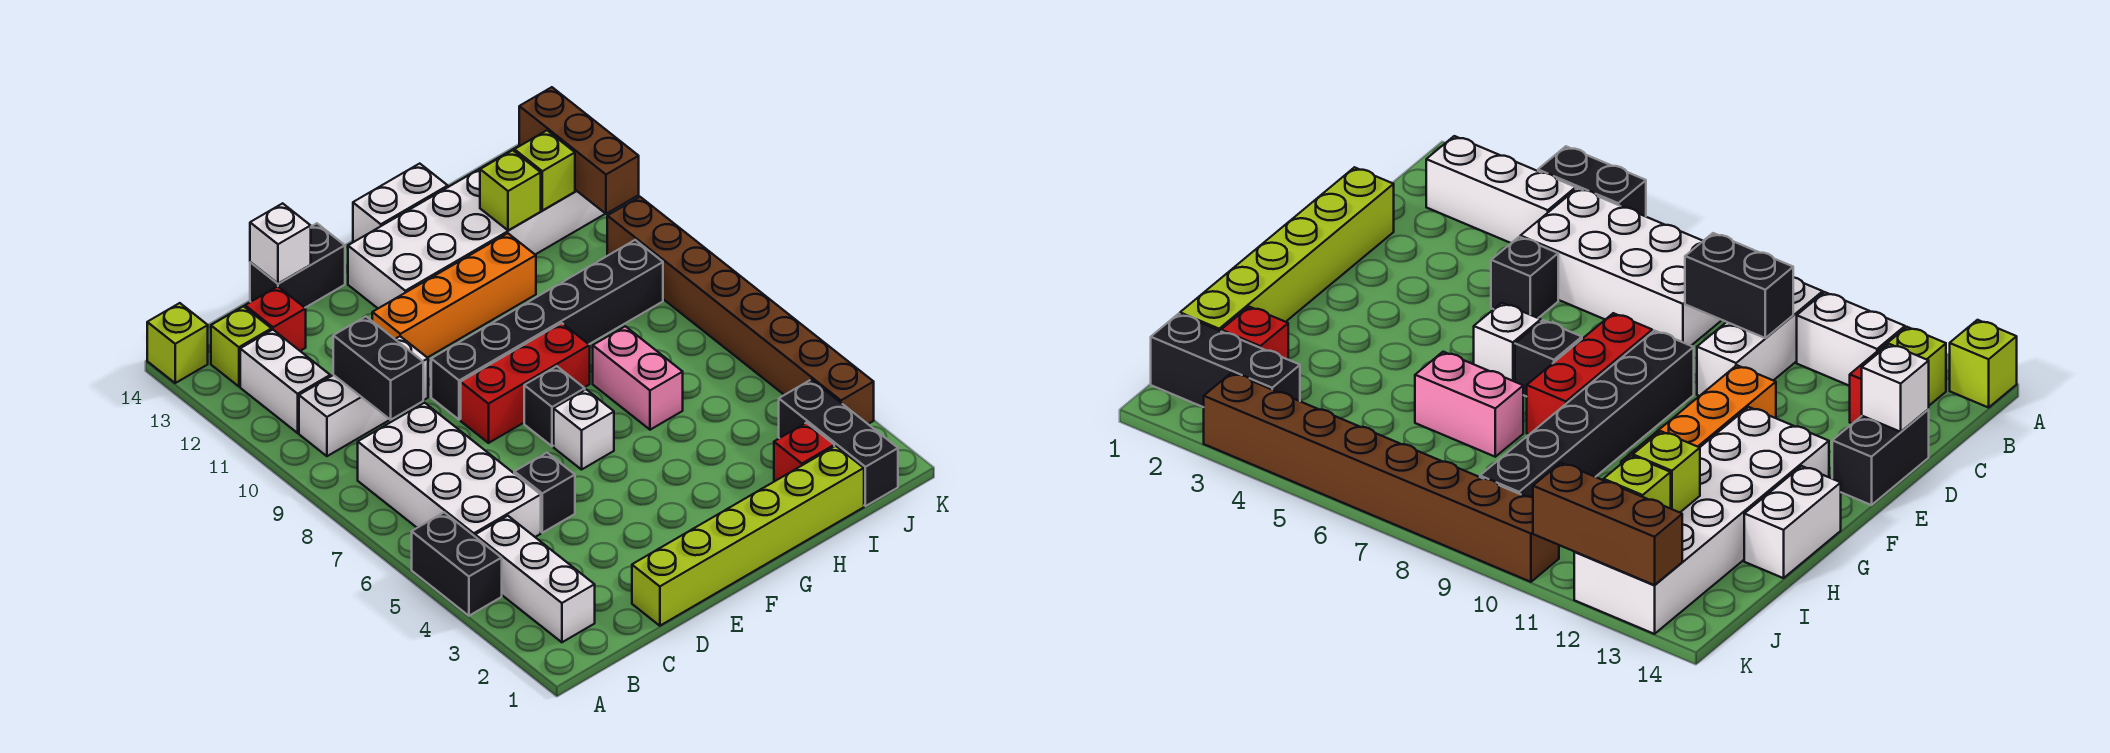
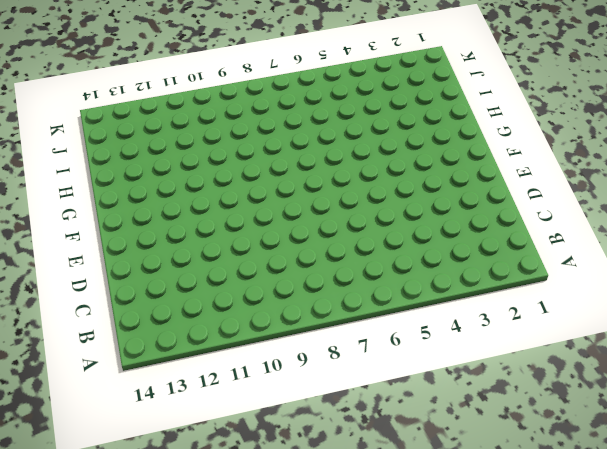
none -> black 1x2 brick [412,512,502,616]
none -> lime 1x1 brick [147,303,208,383]
none -> white 1x3 brick [475,516,595,642]

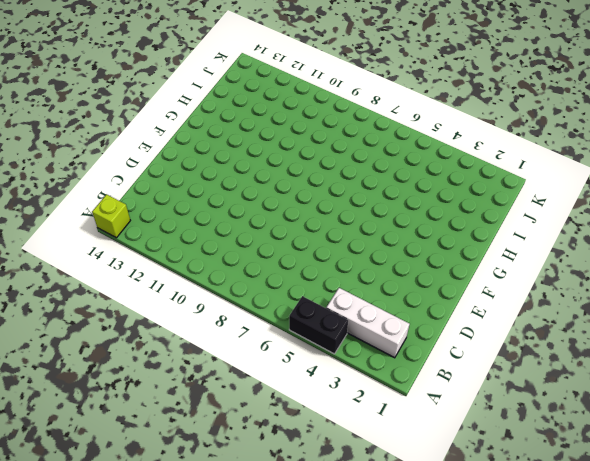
none -> white 2x4 brick [358,403,541,537]
none -> white 1x3 brick [299,336,428,456]
none -> white 1x2 brick [240,330,330,433]

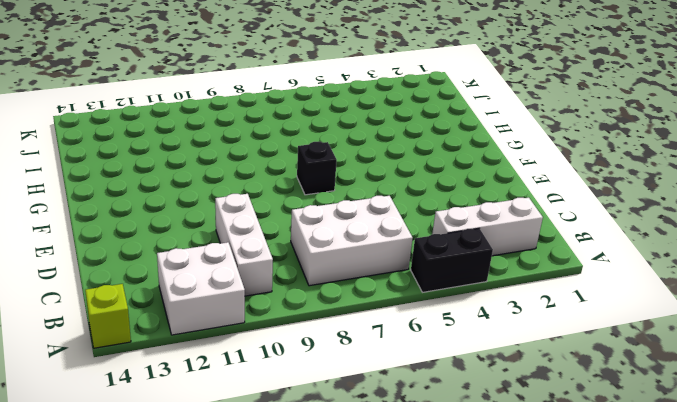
white 2x2 brick [157,242,245,335] -> white 1x2 brick [240,330,330,433]
white 2x3 brick [291,196,413,286] -> white 2x4 brick [358,403,541,537]
none -> lime 1x1 brick [211,306,271,386]
none -> red 1x1 brick [245,286,306,351]
none -> lime 1x6 brick [632,446,864,626]

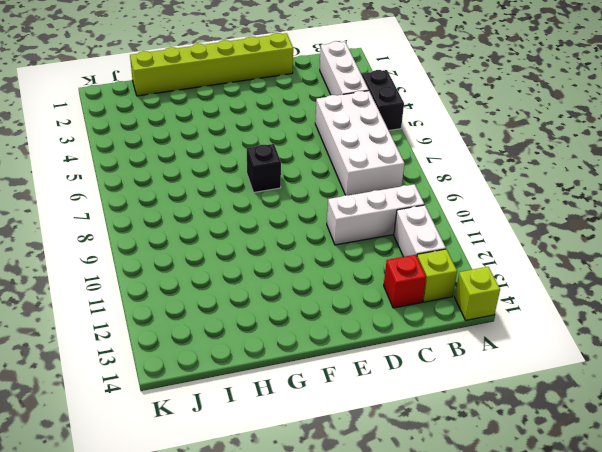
none -> black 1x1 brick [514,453,575,533]
none -> black 1x2 brick [250,223,345,308]
none -> red 1x3 brick [461,323,590,443]

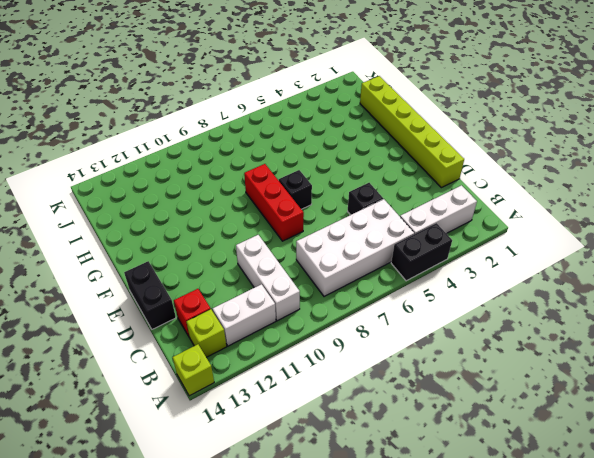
none -> black 1x6 brick [431,240,663,420]
none -> orange 1x4 brick [372,233,536,358]
none -> white 1x1 brick [554,390,614,470]

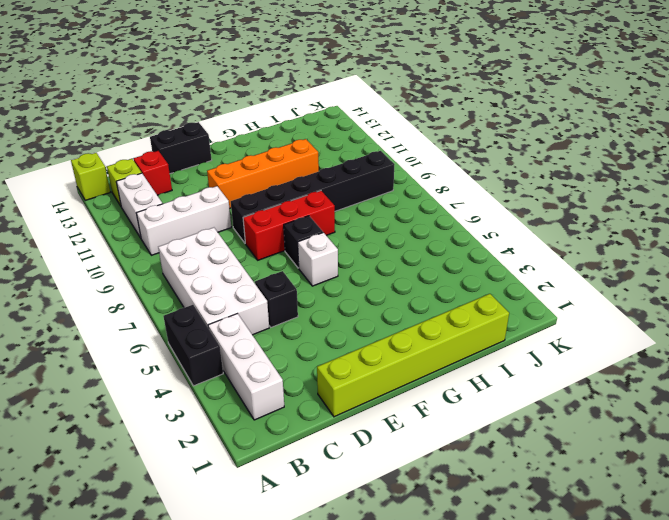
none -> white 2x6 brick [348,146,605,308]
none -> white 1x2 brick [353,164,448,242]
none -> pink 1x2 brick [593,326,683,430]

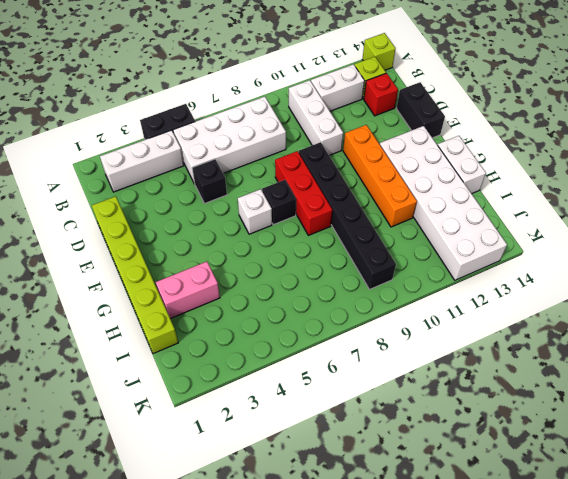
pink 1x2 brick [156,262,220,319] -> pink 1x2 brick moved to [593,326,683,430]
none -> red 1x1 brick [774,423,834,481]
none -> black 1x3 brick [779,379,898,506]
none -> brown 1x8 brick [607,197,874,424]

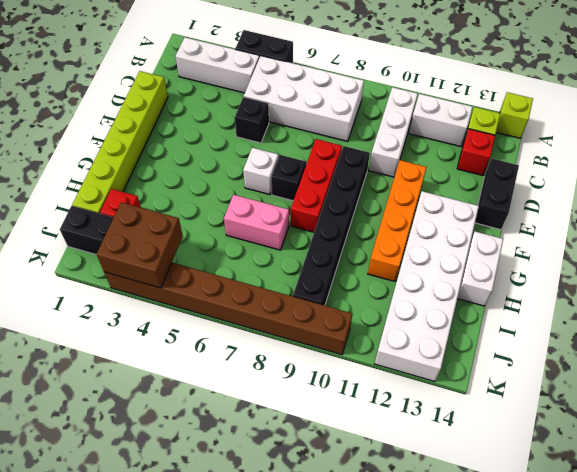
brown 2x2 brick [96,202,183,288] -> none
none -> black 1x2 brick [333,317,423,420]
none -> white 1x1 brick [250,203,311,284]
none -> lime 1x1 brick [480,150,541,230]

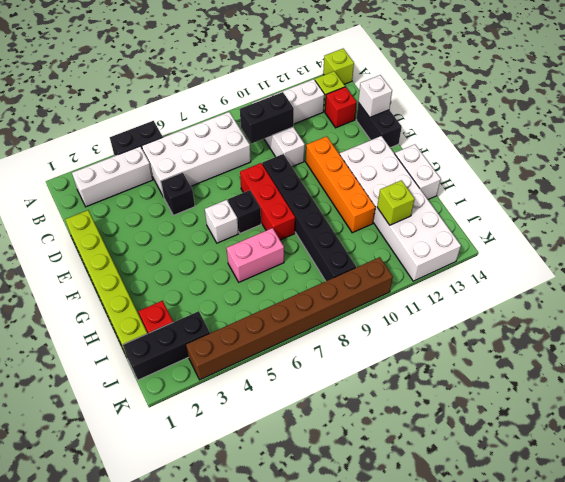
none -> lime 1x1 brick [514,131,575,210]
none -> brown 1x3 brick [519,87,639,214]

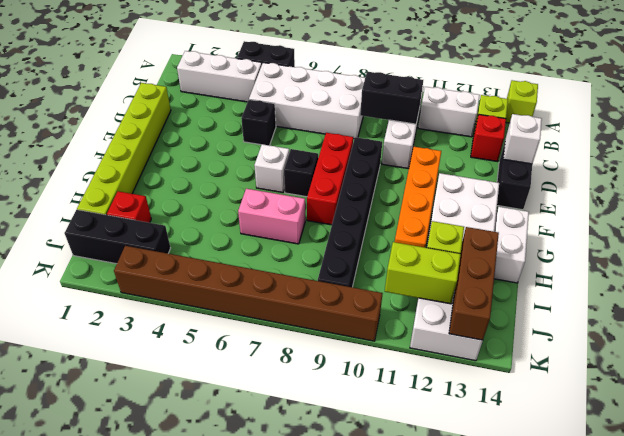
brown 1x3 brick [449,227,499,340] -> brown 1x3 brick turned to [519,87,639,214]
lime 1x2 brick [385,242,461,304] -> lime 1x1 brick [514,131,575,210]

